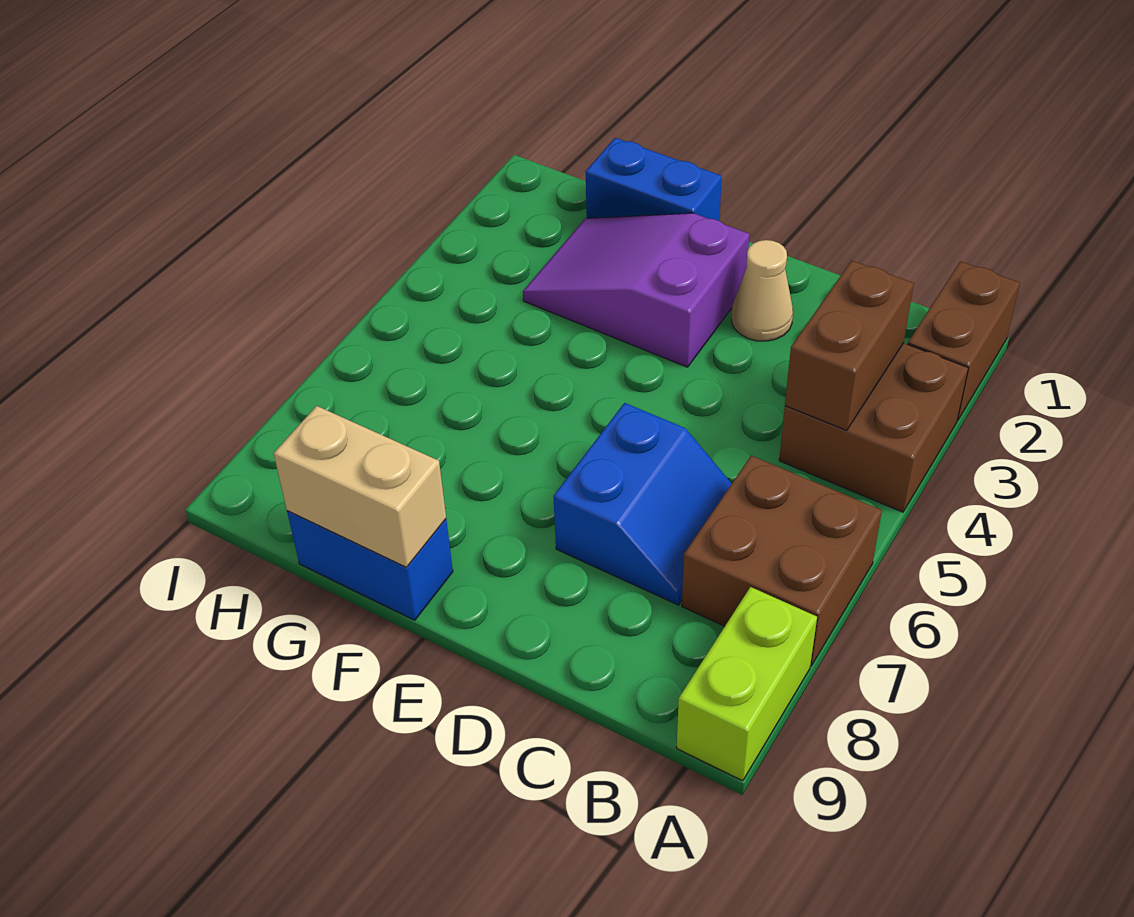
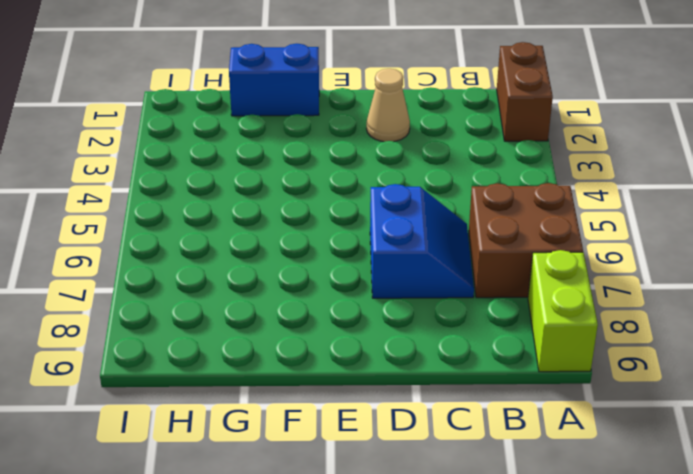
none -> brown 2x2 brick [779,343,968,512]
none -> purple 2x3 slope [523,213,750,367]

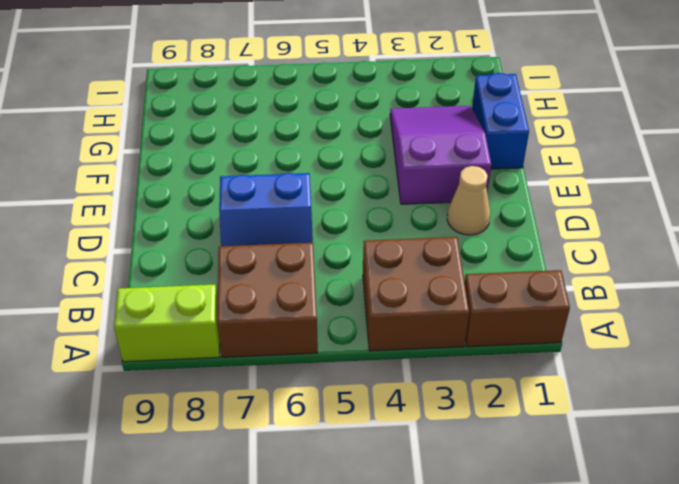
none -> blue 1x2 brick [287,511,453,620]
none -> brown 1x2 brick [785,261,914,430]

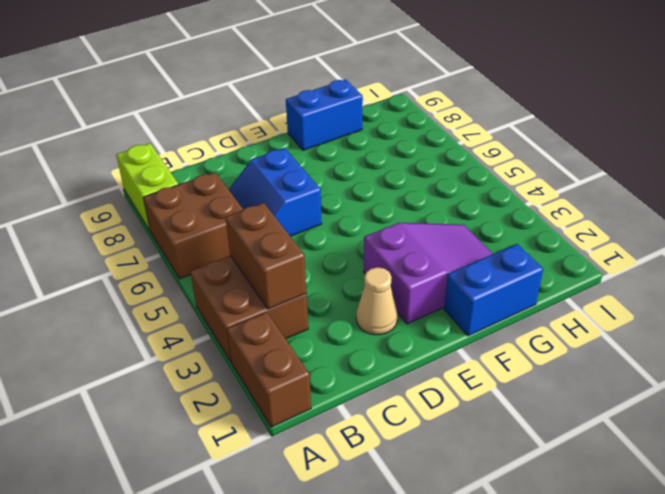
none -> tan 1x2 brick [274,406,446,567]

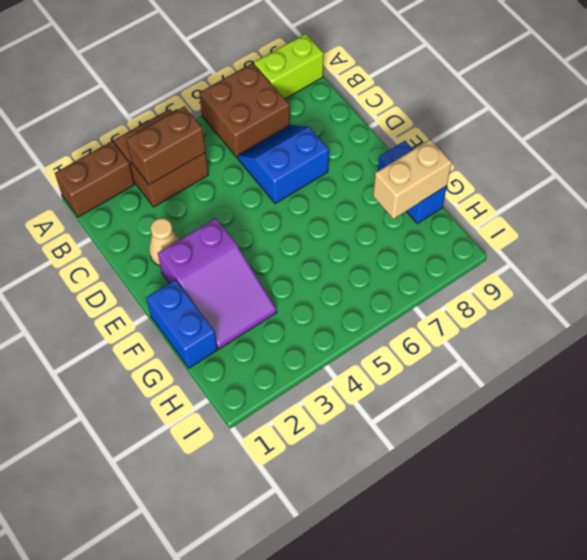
tan 1x2 brick [373,139,452,219] -> tan 1x2 brick turned to [274,406,446,567]

